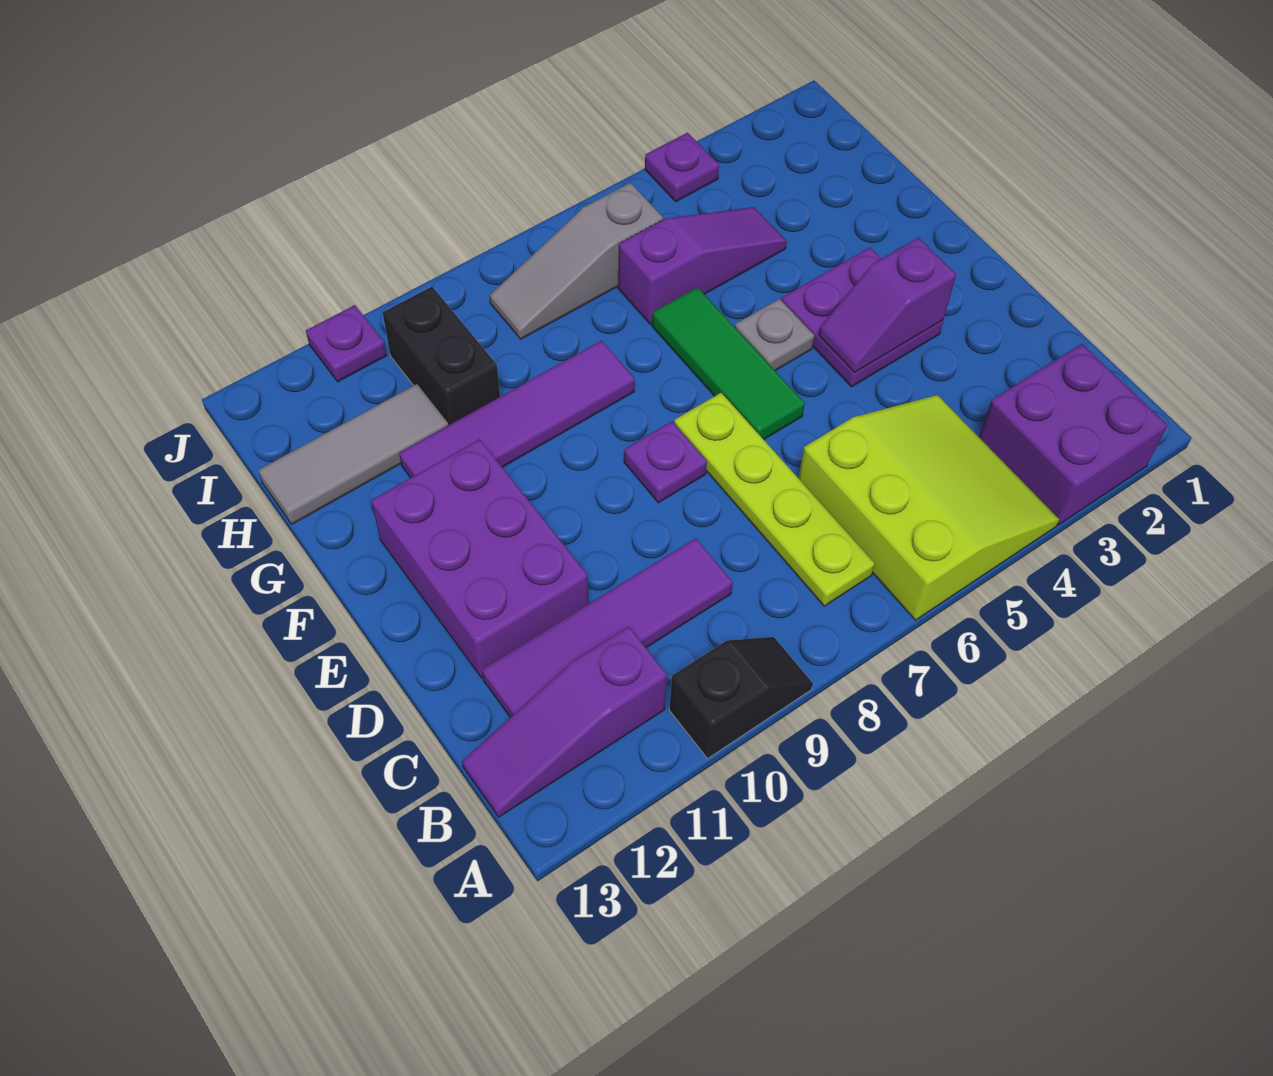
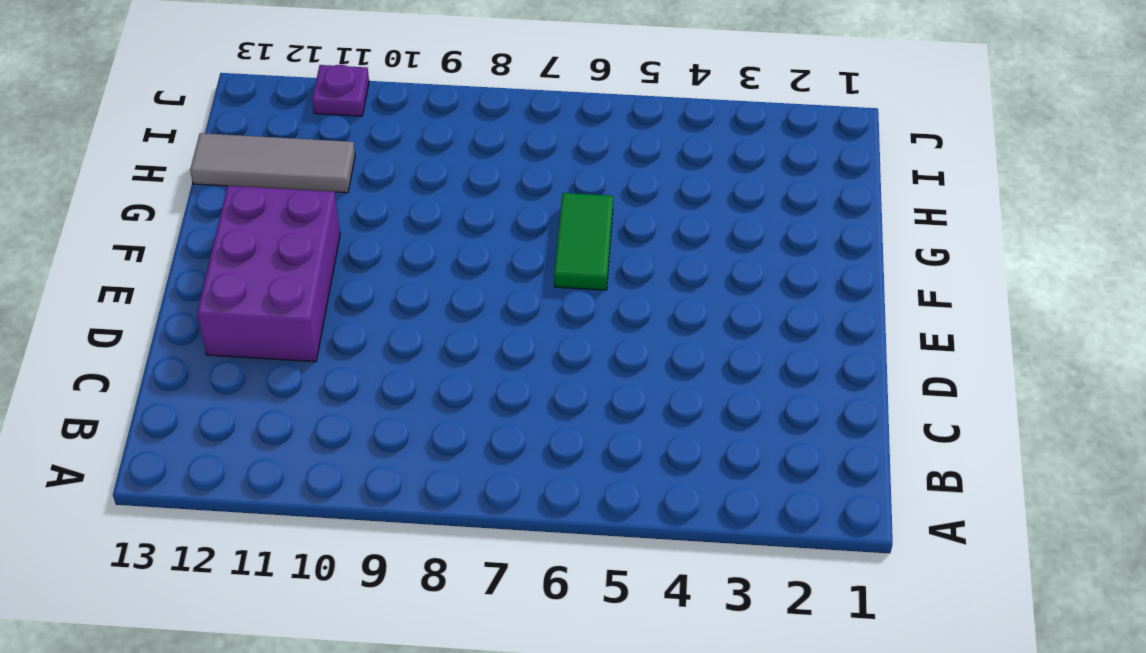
green 1x2 tile [554,193,613,290] -> green 1x3 tile [652,287,805,439]
none -> purple 2x2 brick [979,344,1167,525]
none -> lime 3x3 slope [799,395,1059,620]
none -> black 1x2 slope [669,637,813,759]

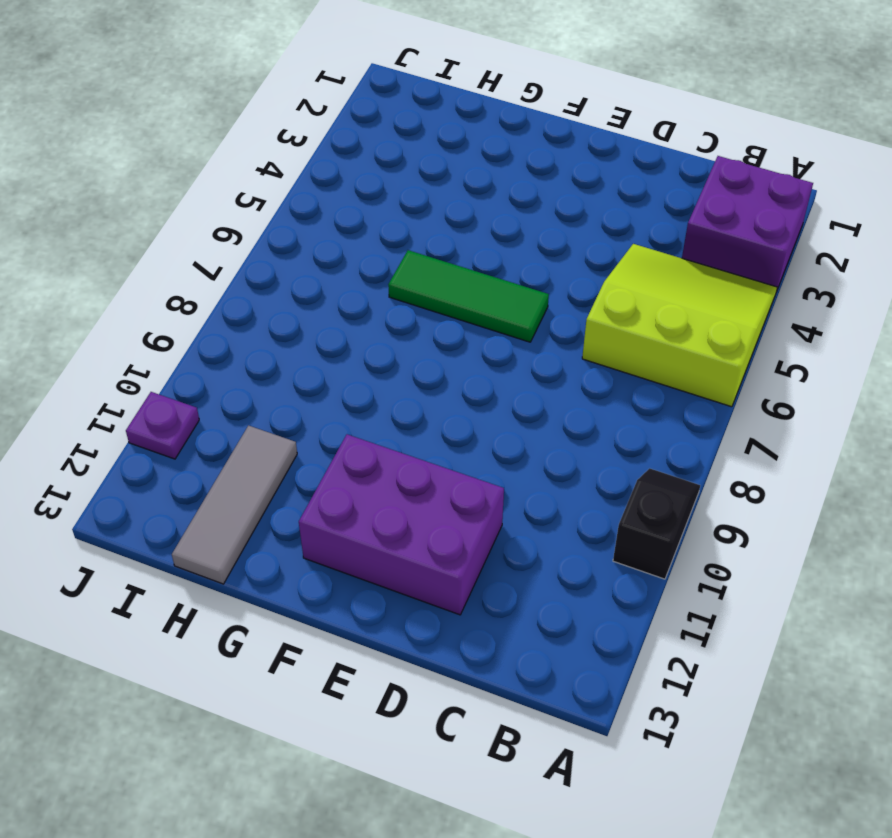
none -> lime 1x4 plate [674,393,875,606]
none -> purple 1x3 slope [462,626,667,817]
none -> purple 1x4 tile [482,538,733,717]

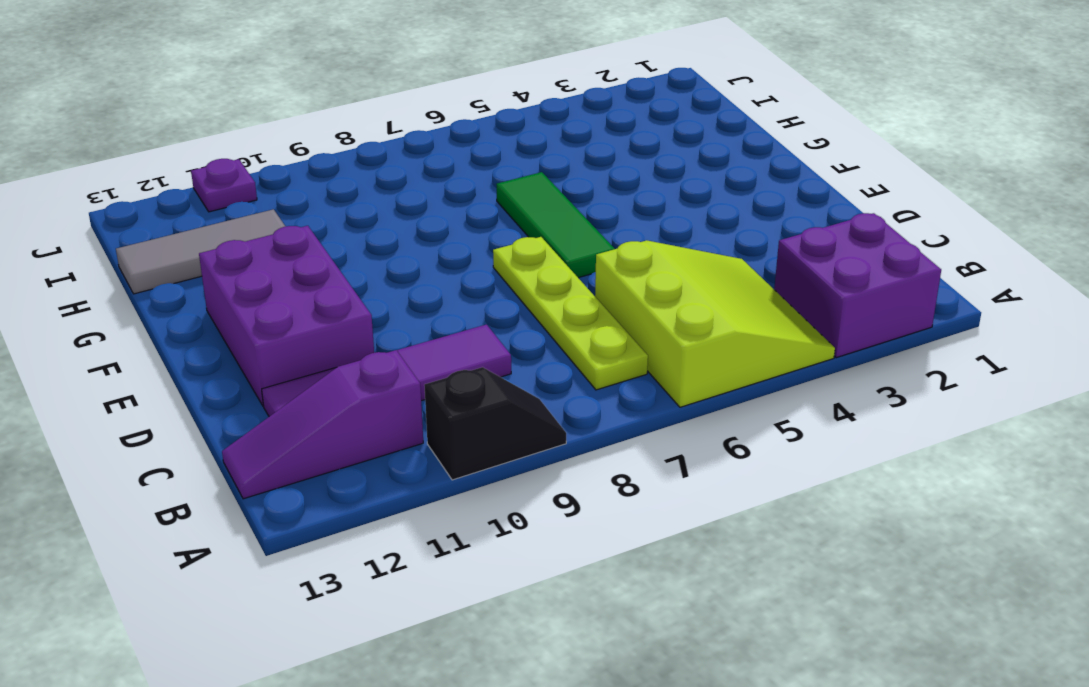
none -> purple 2x2 plate [781,247,943,387]
none -> purple 1x1 plate [624,421,707,503]
none -> grey 1x1 plate [735,299,814,371]

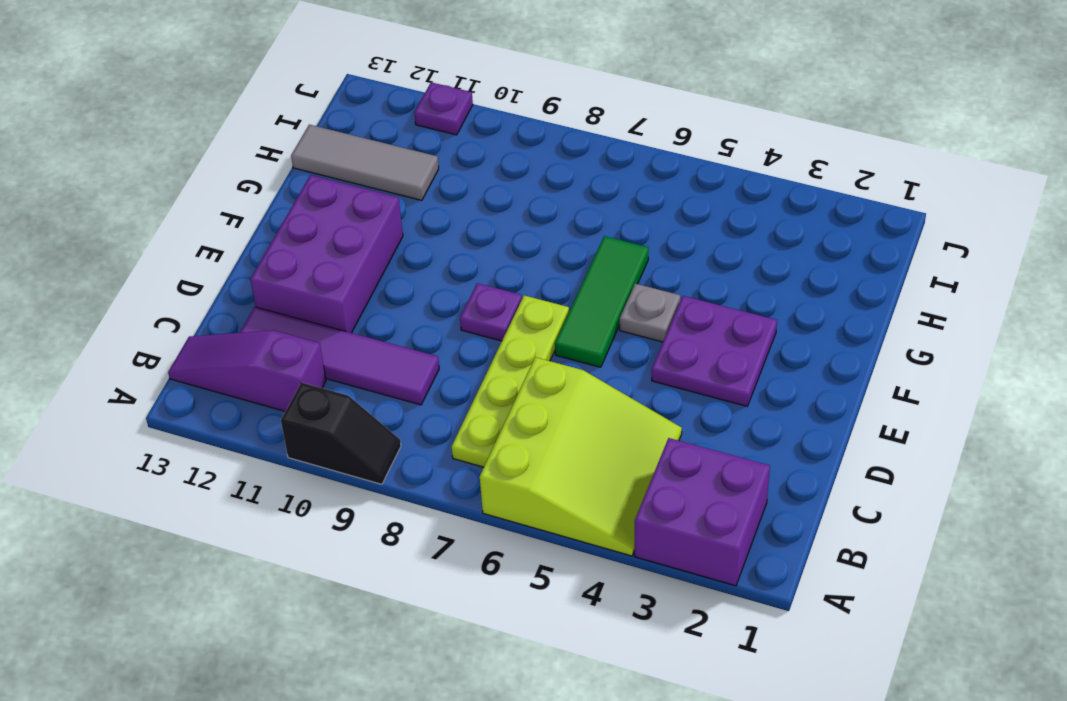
none -> purple 1x4 tile [399,341,635,478]
none -> purple 1x3 slope [618,207,787,324]
none -> black 1x2 brick [383,287,500,425]

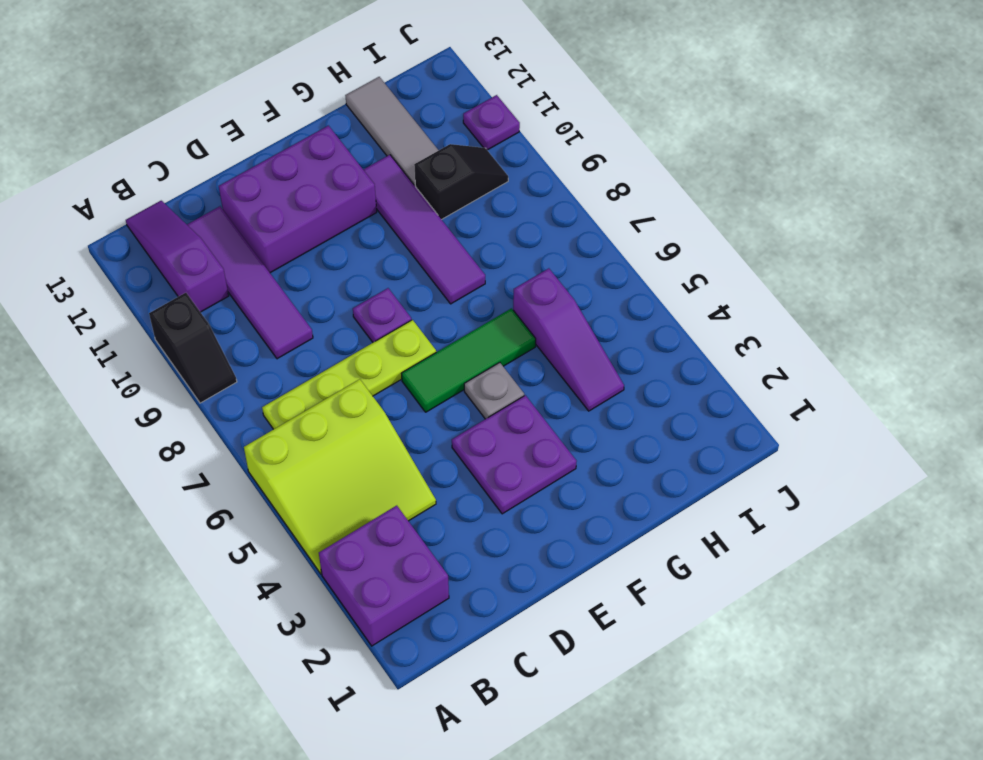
black 1x2 slope [414,144,508,220] -> black 1x2 brick [383,287,500,425]
none -> grey 1x3 slope [490,183,663,339]
none -> purple 1x1 plate [645,133,719,201]
none -> purple 1x2 slope [819,238,956,373]

